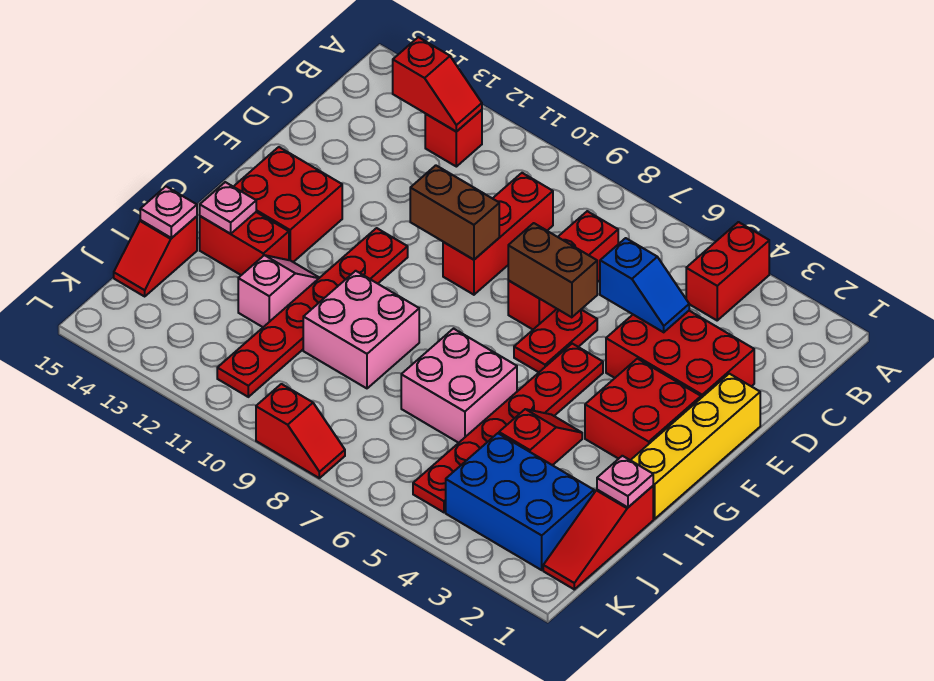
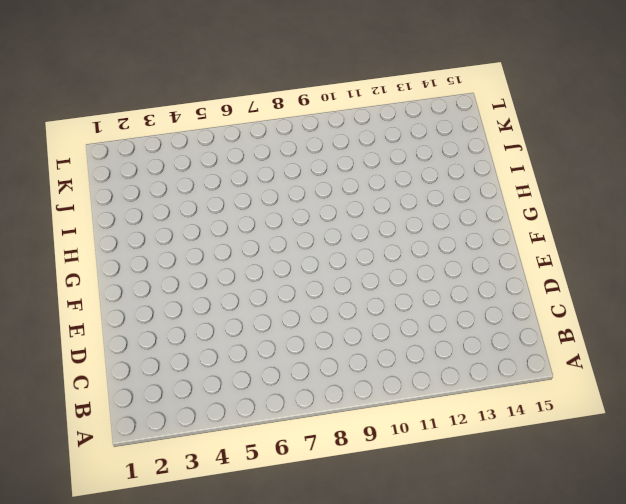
none -> red 1x2 brick [686,222,769,320]
none -> red 1x1 brick [425,110,482,167]
none -> red 1x3 brick [508,211,618,329]

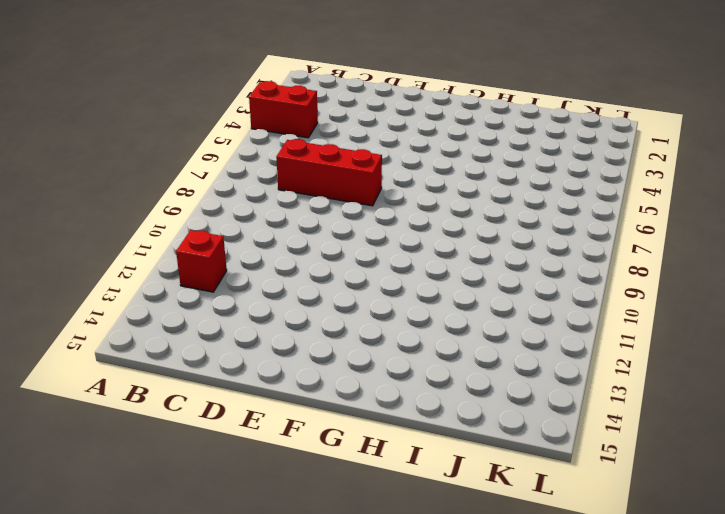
none -> red 1x3 brick [443,173,553,295]
none -> red 2x3 brick [606,311,754,398]
none -> yellow 1x4 brick [631,374,760,519]

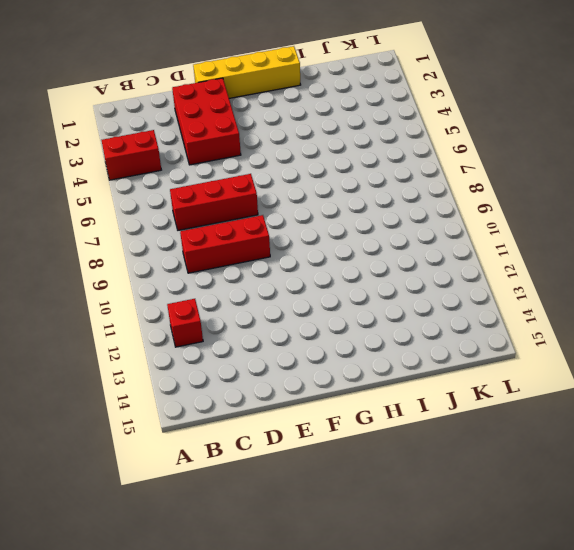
none -> red 1x2 plate [514,309,597,372]
none -> red 2x2 brick [585,359,701,460]
none -> red 1x6 plate [413,344,603,512]

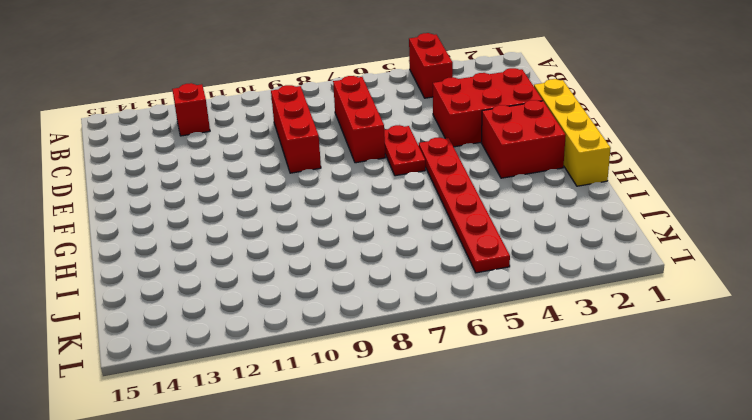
none -> red 1x6 plate [217,228,408,397]
none -> red 2x2 brick [233,147,342,262]
none -> red 1x2 slope [499,409,582,465]

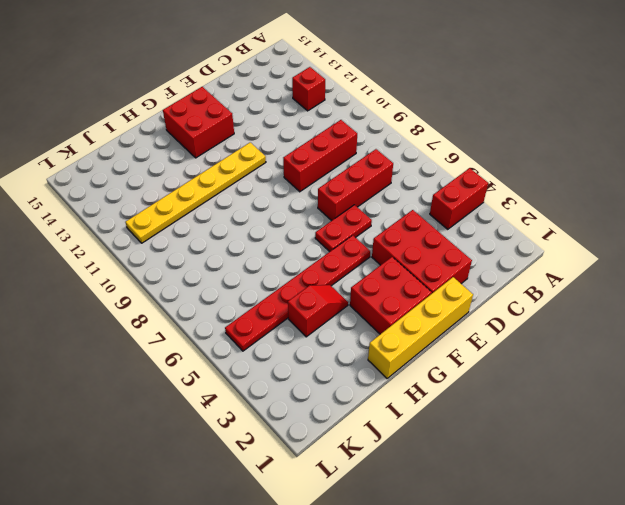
yellow 1x6 plate [125,143,266,243] -> red 1x6 plate [217,228,408,397]
none -> pink 2x2 brick [401,329,517,443]
none -> pink 2x2 brick [303,271,419,388]
none -> pink 1x2 slope [238,255,319,327]

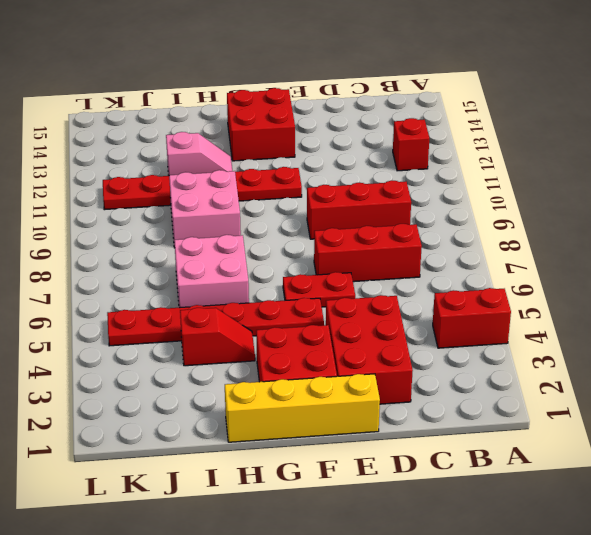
none -> red 1x2 brick [200,212,289,275]
none -> red 1x3 slope [543,486,653,589]
none -> red 1x2 slope [114,216,197,296]

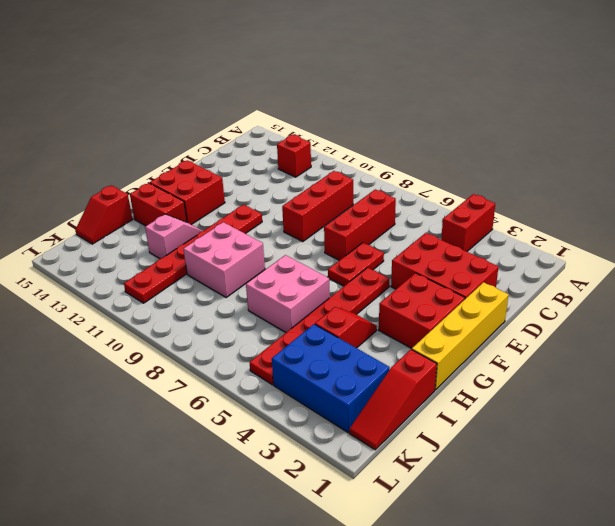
none -> red 1x2 slope [256,384,345,478]
none -> red 1x2 slope [393,37,482,132]
none -> blue 1x2 slope [600,238,689,332]

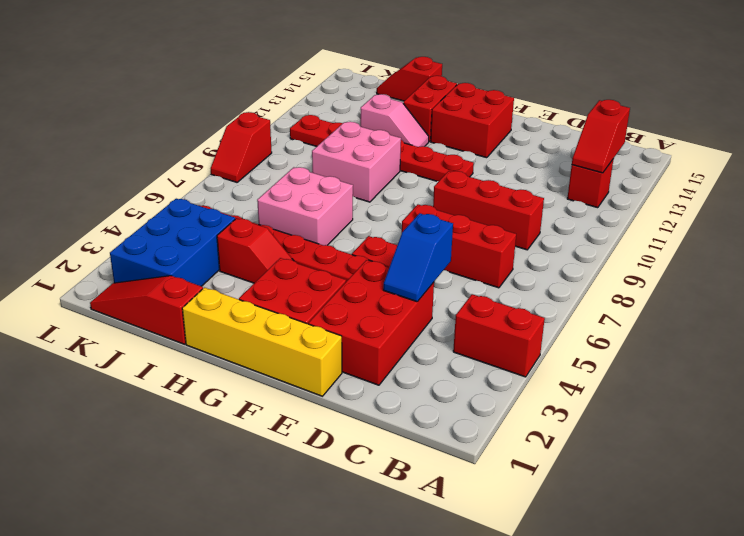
none -> brown 1x2 brick [508,223,597,317]
none -> brown 1x2 brick [410,165,499,260]
none -> pink 1x1 plate [200,182,256,234]

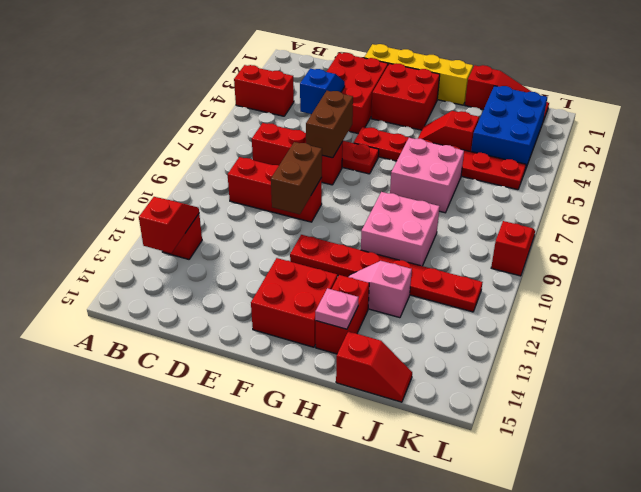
none -> pink 1x1 plate [597,456,653,507]
none -> pink 1x1 plate [140,187,197,238]

